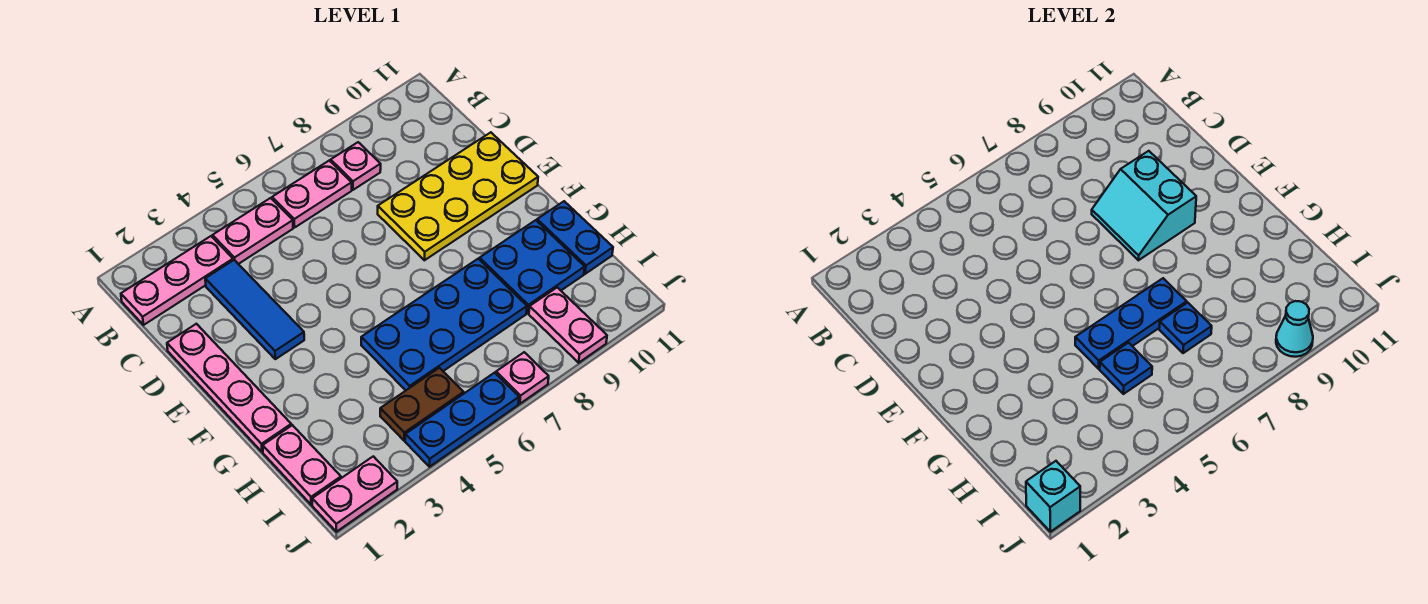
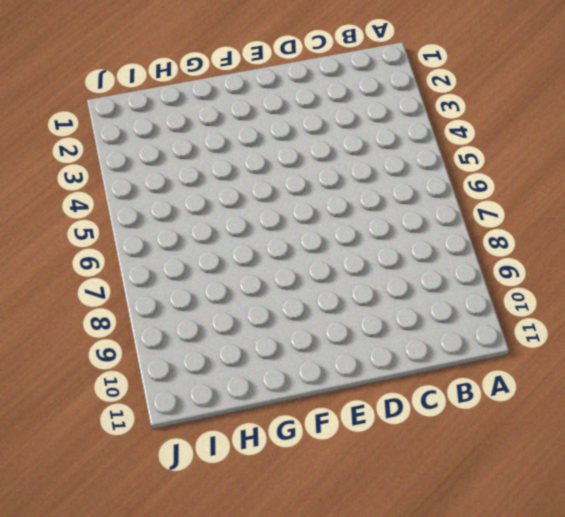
none -> pink 1x3 plate [121,236,233,325]
none -> pink 1x2 plate [213,198,293,264]
none -> pink 1x2 plate [272,161,352,227]

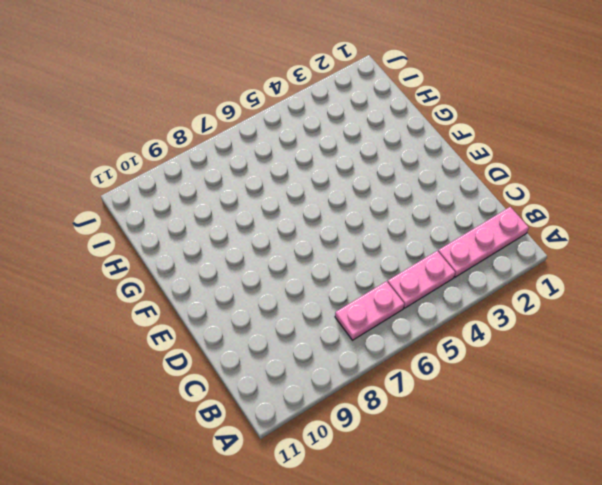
none -> pink 1x1 plate [331,142,381,190]
none -> blue 1x3 tile [205,260,304,359]
none -> pink 1x4 plate [167,324,291,452]

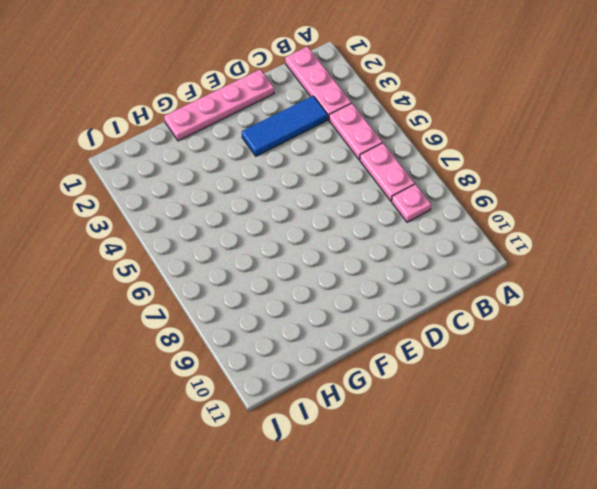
none -> yellow 2x4 plate [378,132,538,260]
none -> blue 2x4 plate [361,259,527,390]
none -> blue 2x2 plate [480,220,585,313]

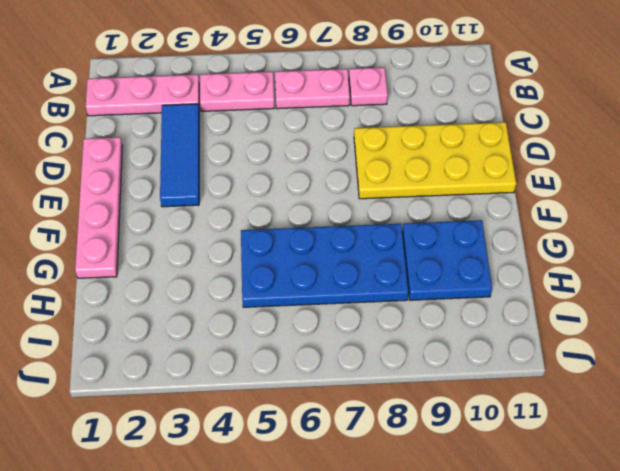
none -> blue 1x2 plate [537,201,613,274]
none -> pink 1x2 plate [263,425,341,505]
none -> brown 1x2 plate [380,368,464,441]

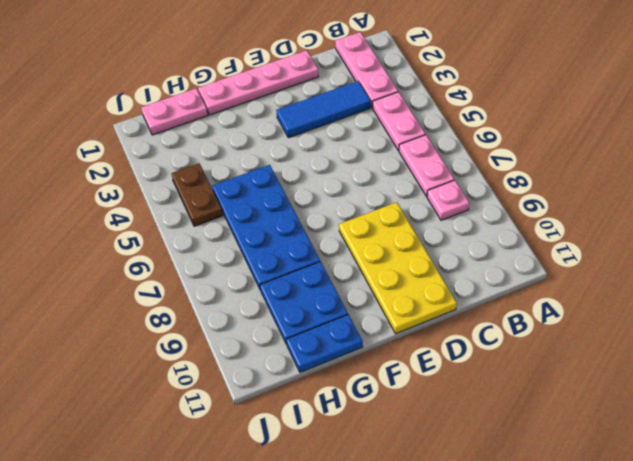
none -> pink 1x2 plate [529,288,607,363]
none -> pink 1x2 plate [312,456,397,532]
none -> blue 1x3 plate [405,373,519,467]

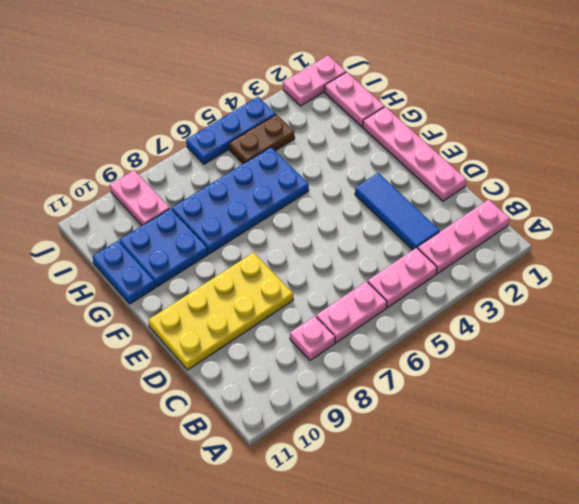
none -> pink 1x1 plate [496,352,549,404]
none -> cyan 2x2 slope [1092,151,1196,260]
none -> blue 1x3 plate [1075,278,1187,369]

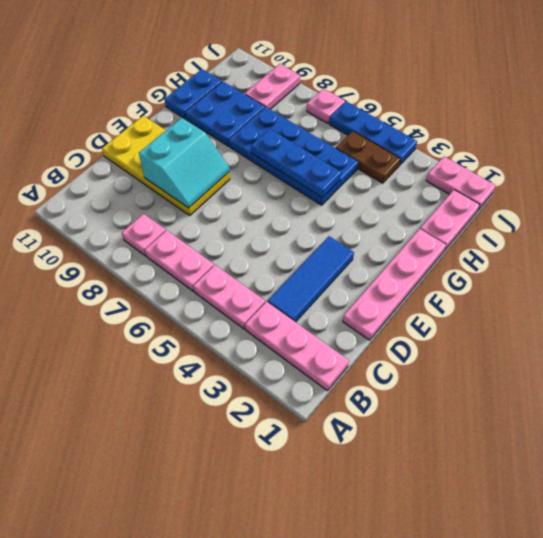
none -> blue 1x1 plate [1100,343,1152,394]
none -> blue 1x1 plate [1159,303,1212,353]
none -> cyan 1x1 brick [1026,461,1080,532]

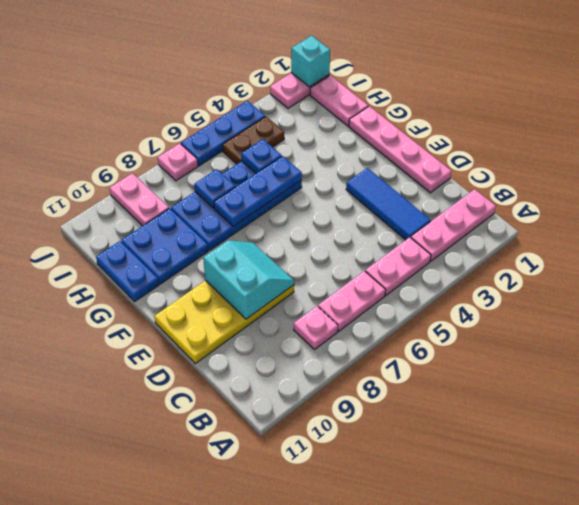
none -> cyan 1x1 cone [1276,301,1313,357]

